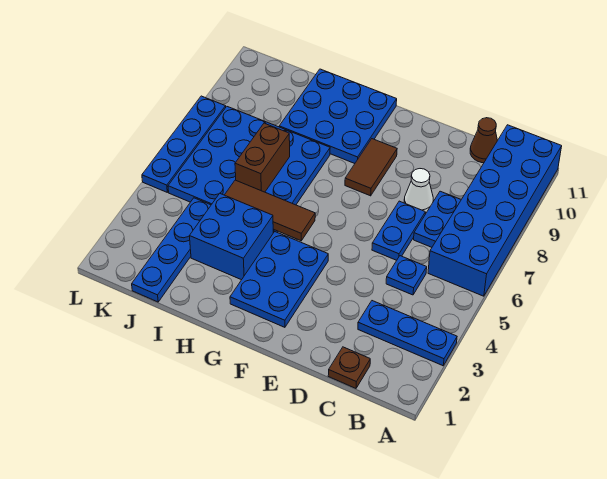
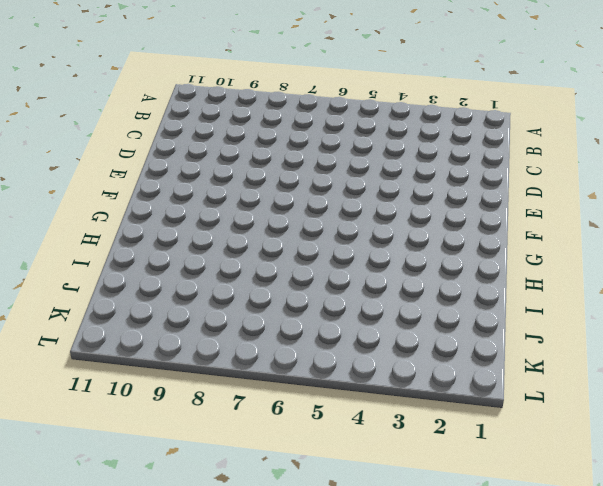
none -> blue 1x3 plate [358,301,457,366]
none -> blue 2x6 brick [428,125,562,296]
none -> brown 1x1 plate [328,347,370,388]

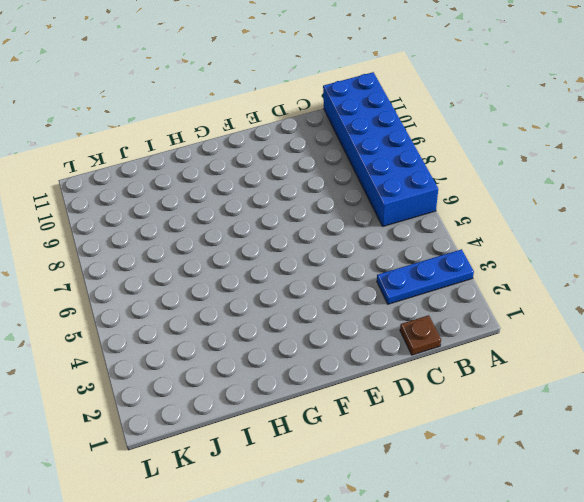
none -> blue 1x1 plate [386,256,427,295]
none -> blue 1x2 plate [414,191,461,247]
none -> brown 1x1 cone [470,118,497,163]

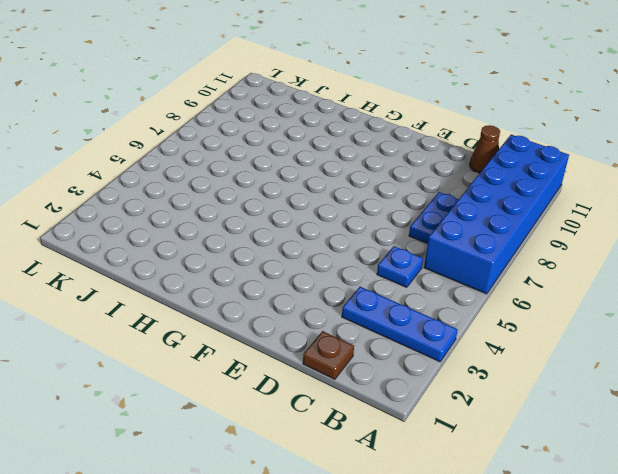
none -> blue 1x2 plate [372,201,425,260]
none -> white 1x1 cone [404,169,433,213]
none -> blue 2x3 plate [230,232,328,327]

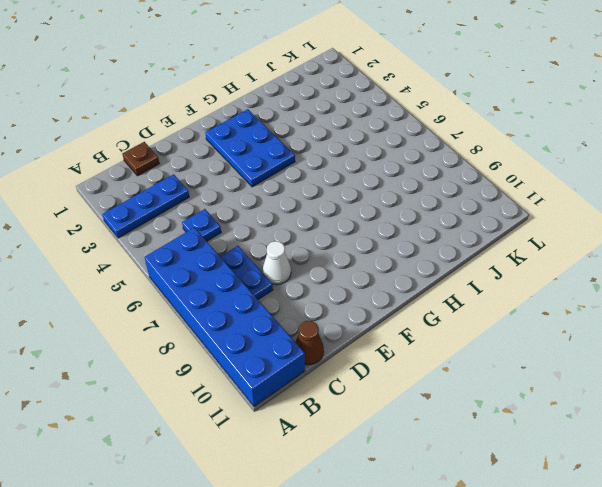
none -> blue 1x2 plate [372,201,425,260]
none -> brown 1x2 tile [345,139,397,196]
none -> blue 3x3 plate [279,69,397,163]

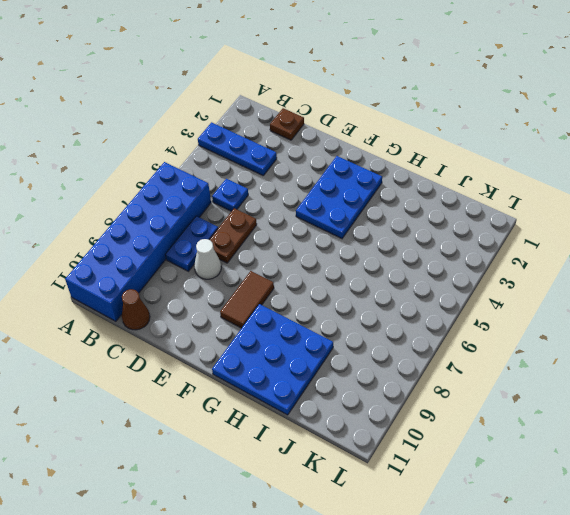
brown 1x2 plate [209,208,257,263] -> blue 1x2 plate [372,201,425,260]
none -> blue 2x2 brick [190,193,274,280]
none -> blue 4x4 plate [168,107,330,233]
none -> blue 1x4 plate [132,198,211,302]

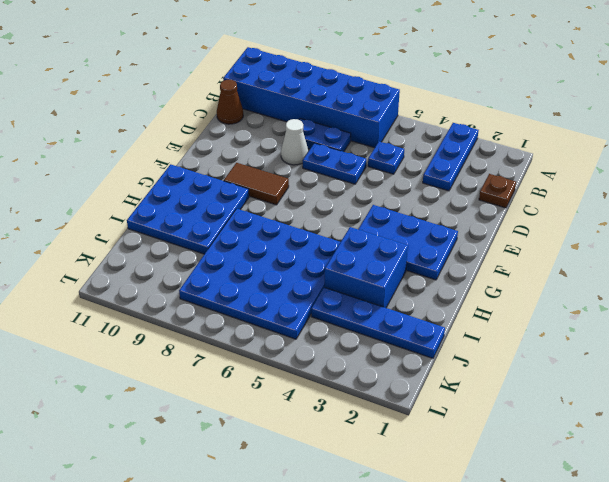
none -> blue 1x4 plate [142,96,226,192]
none -> brown 1x3 tile [225,180,315,241]
none -> brown 1x2 brick [235,123,290,192]

